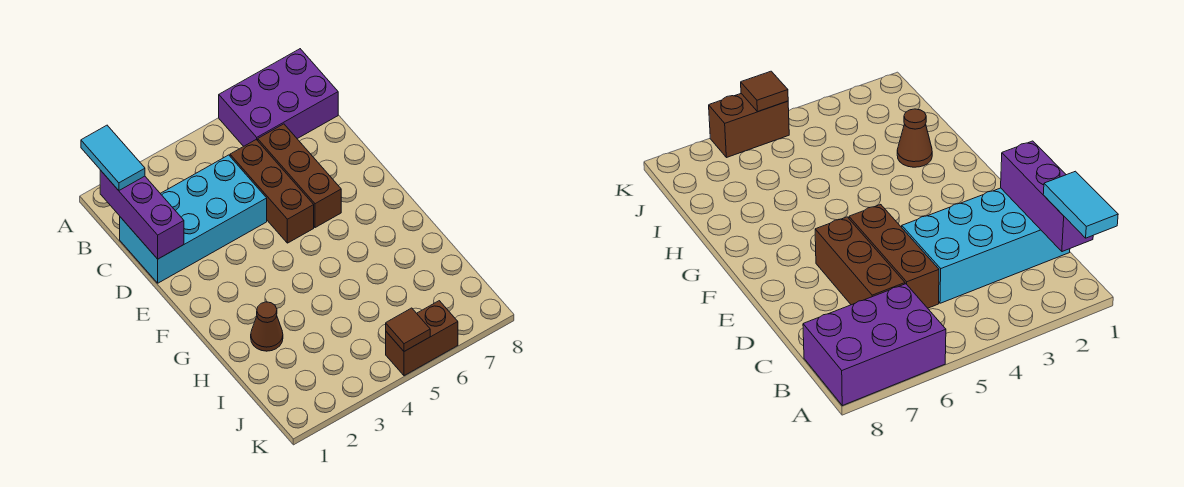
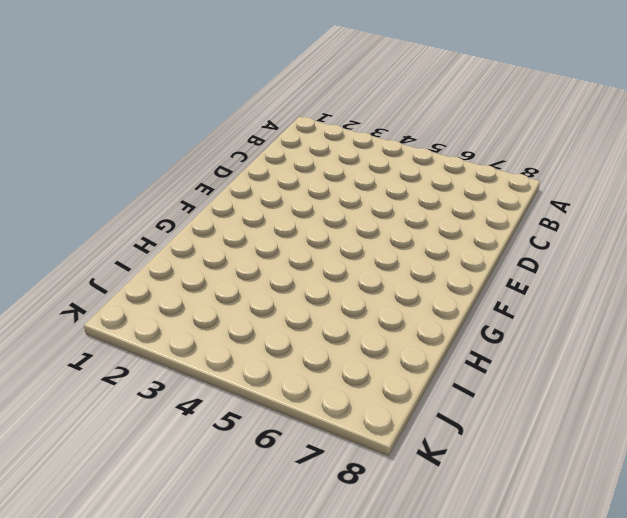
none -> purple 2x3 brick [219,49,338,146]
none -> cyan 2x4 brick [120,155,267,283]

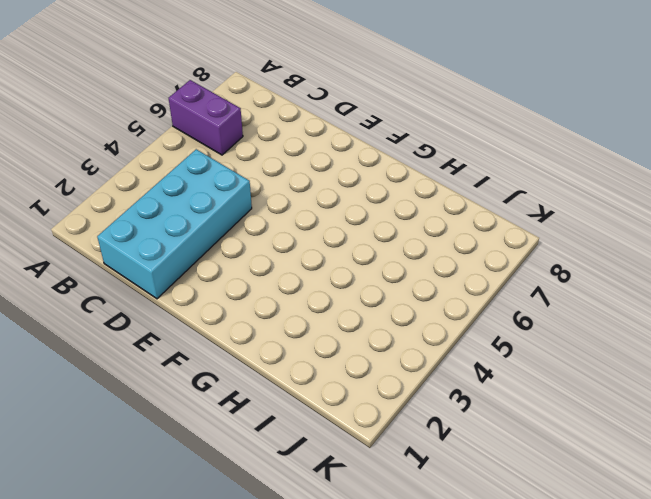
purple 1x2 brick [169,80,243,155] -> purple 2x3 brick [219,49,338,146]
none -> brown 1x3 brick [230,140,314,243]
none -> brown 1x3 brick [258,124,341,228]

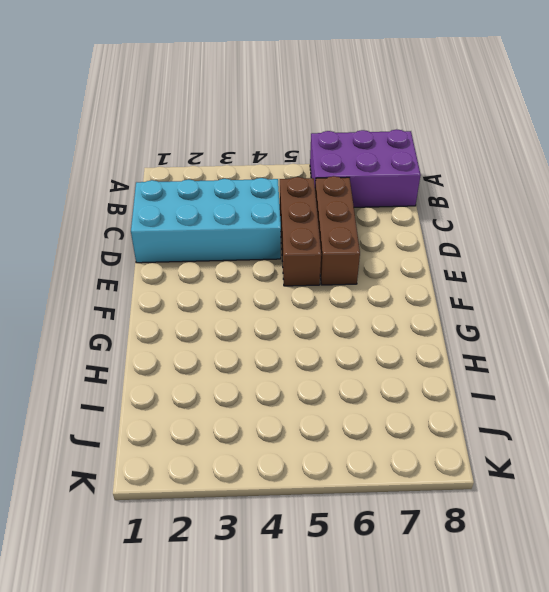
none -> brown 1x1 cone [251,302,283,351]
none -> brown 1x2 brick [386,301,458,376]

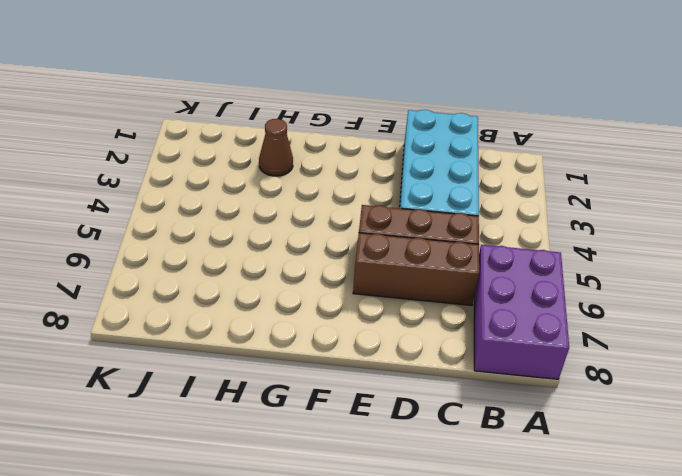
none -> brown 1x2 brick [386,301,458,376]
none -> purple 1x3 brick [100,170,184,259]

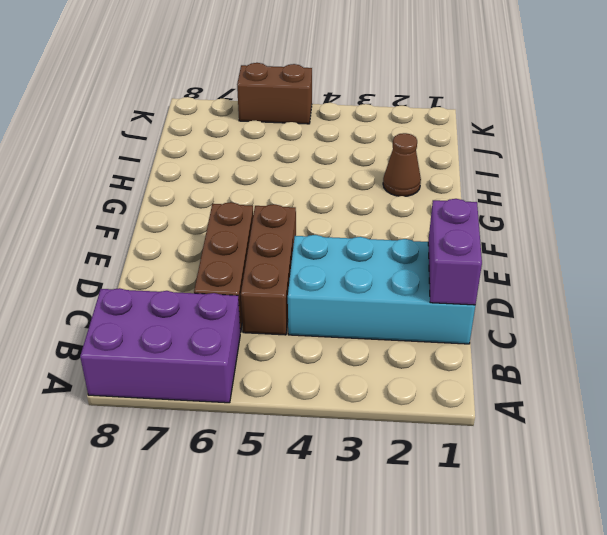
purple 1x2 brick [428,199,482,305] -> purple 1x3 brick [100,170,184,259]
none -> brown 1x1 tile [386,308,430,351]
none -> cyan 1x2 tile [81,125,145,190]

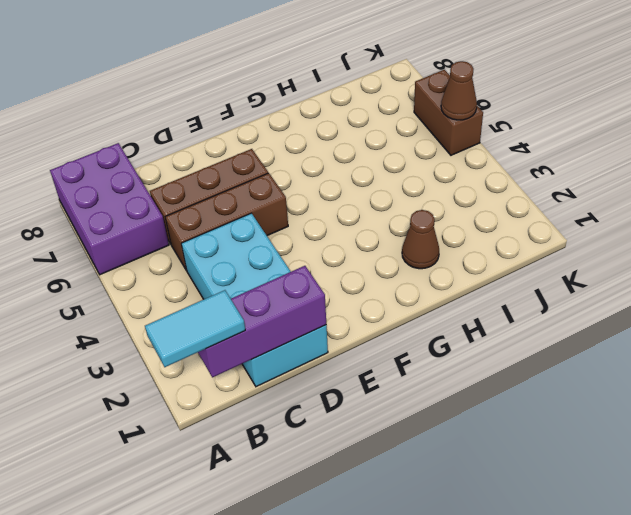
brown 1x1 cone [441,61,477,120] -> brown 1x1 tile [386,308,430,351]

